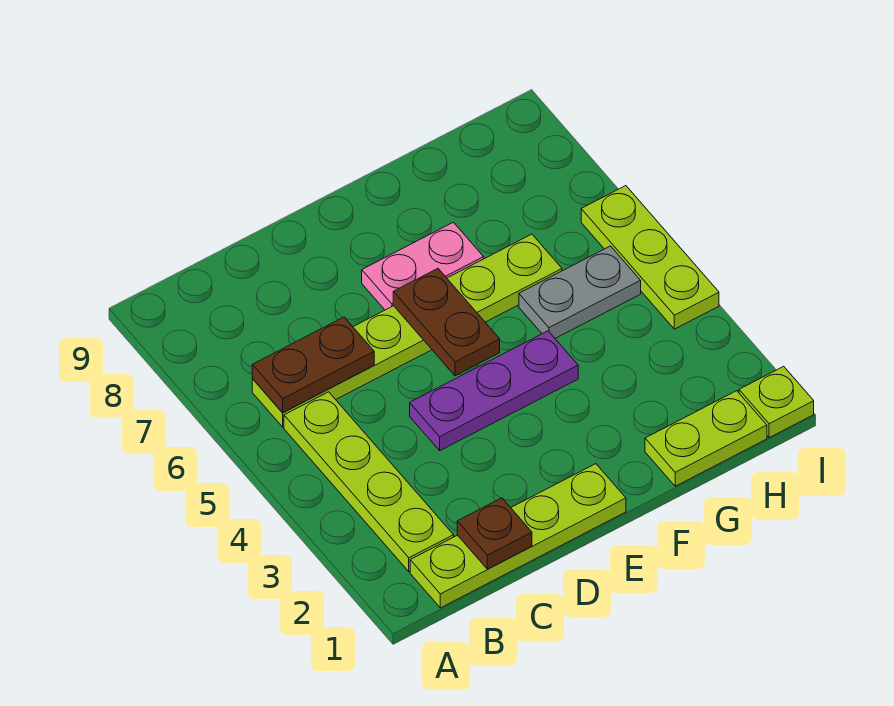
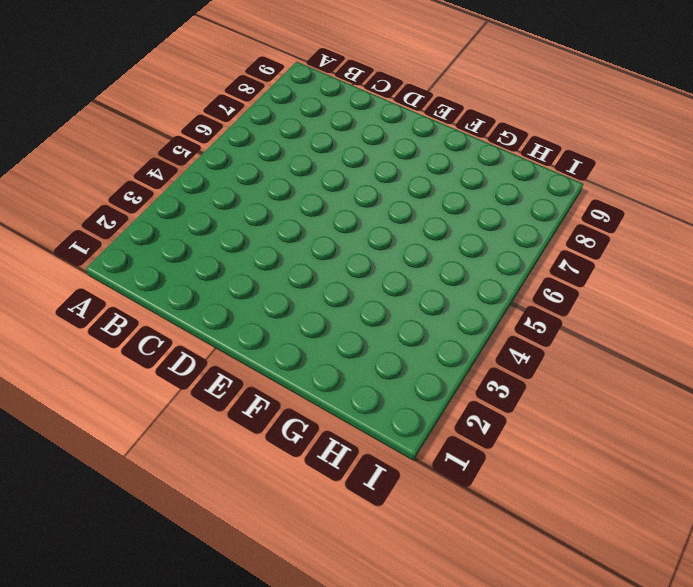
none -> lime 1x4 plate [410,464,626,608]
none -> lime 1x4 plate [284,392,454,572]
none -> lime 1x6 plate [252,234,562,427]

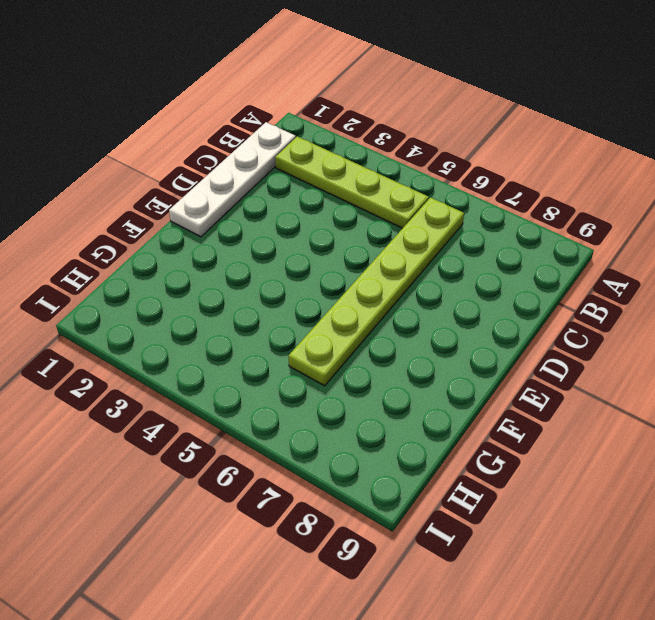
white 1x4 plate [169,122,296,237] -> lime 1x4 plate [410,464,626,608]
none -> purple 1x3 plate [410,331,578,450]
none -> pink 1x2 plate [362,222,484,310]
none -> lime 1x2 plate [645,391,767,486]

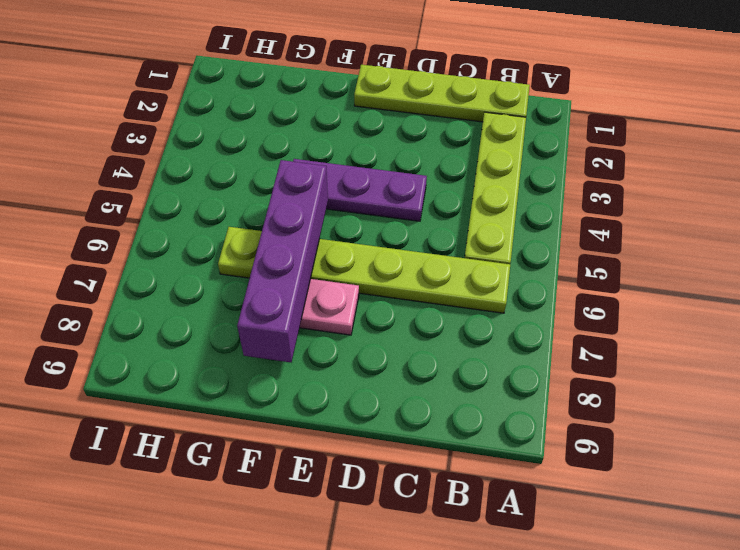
purple 1x4 brick [237,160,328,362] -> none
none -> lime 1x2 plate [645,391,767,486]
none -> grey 1x2 plate [519,246,641,338]
none -> lime 1x1 plate [739,366,814,438]

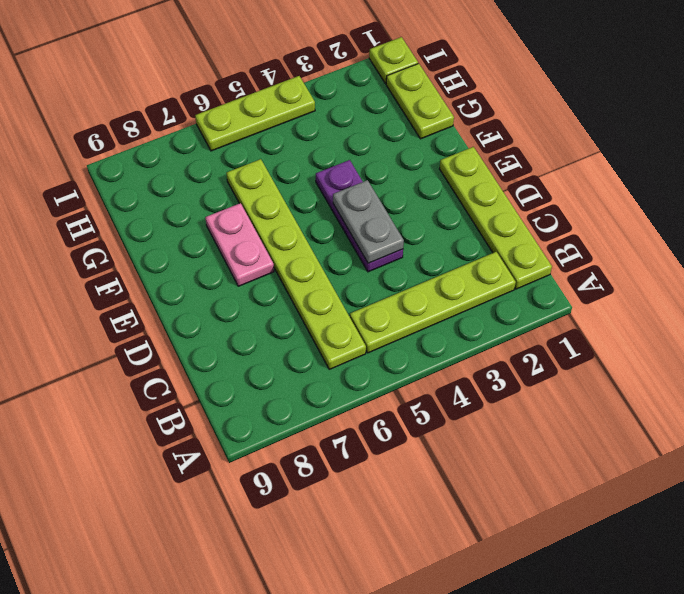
grey 1x2 plate [333,180,404,263] -> grey 1x2 plate moved to [519,246,641,338]
none -> brown 1x2 plate [252,317,374,413]
none -> brown 1x1 plate [457,498,532,569]
none -> brown 1x2 plate [393,269,500,376]

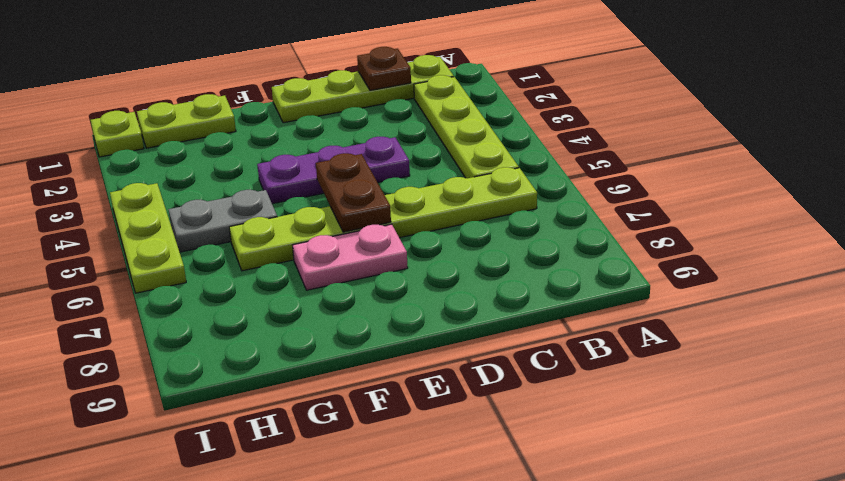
none -> brown 1x2 plate [252,317,374,413]

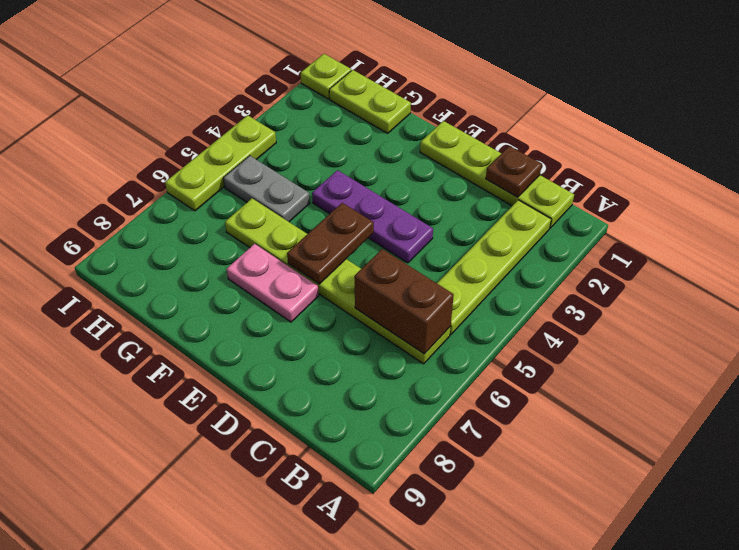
brown 1x2 brick [354,249,454,354] -> brown 1x2 plate [252,317,374,413]

